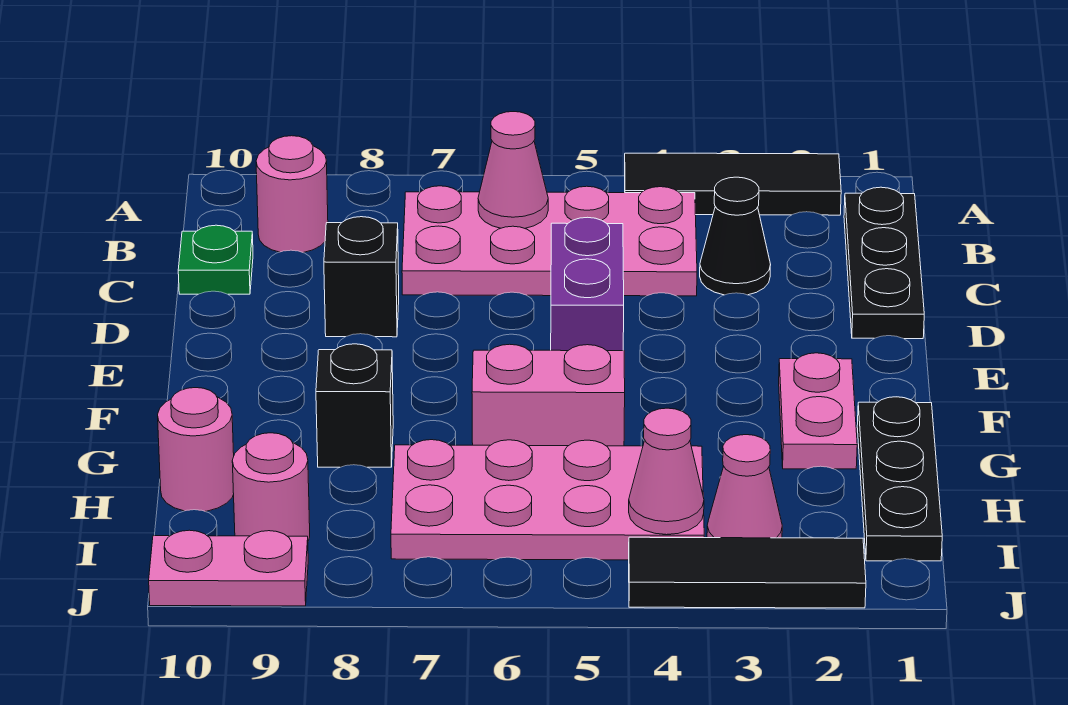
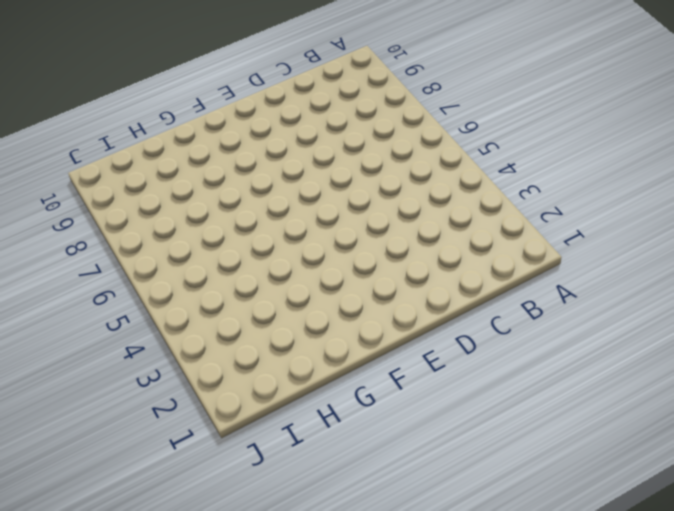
none -> black 1x3 tile [625,153,841,215]
none -> black 1x3 plate [844,187,924,339]
none -> pink 2x4 plate [402,186,697,296]

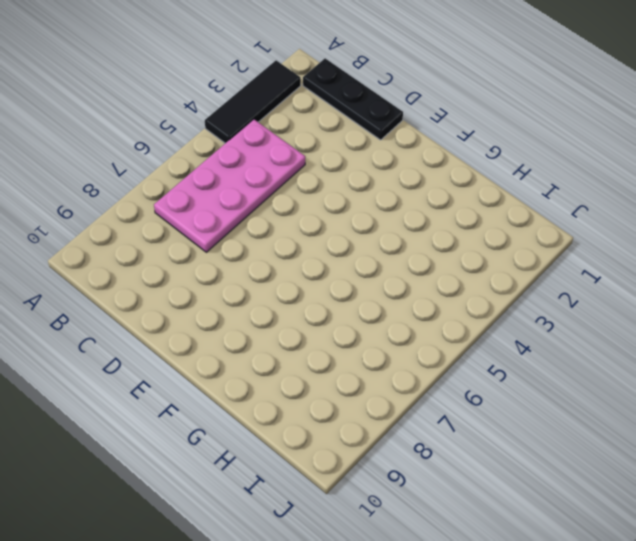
none -> pink 1x1 round brick [256,136,328,253]
none -> black 1x1 cone [700,177,771,295]
none -> green 1x1 plate [178,225,253,294]

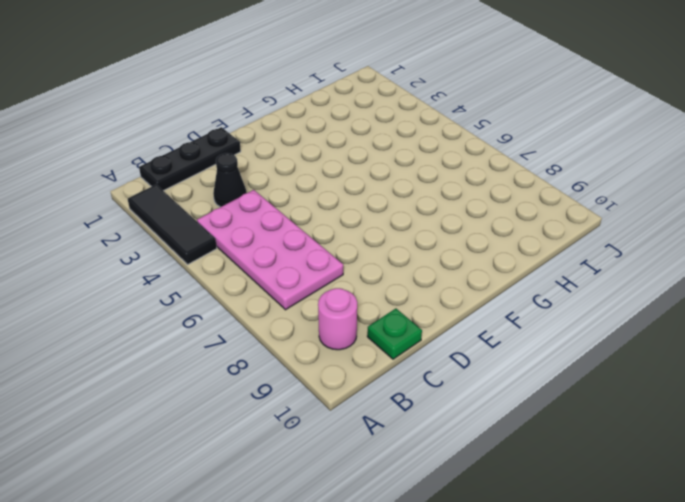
none -> purple 1x2 brick [551,217,624,351]
none -> black 1x1 brick [324,217,399,337]
none -> pink 1x2 plate [779,353,857,469]

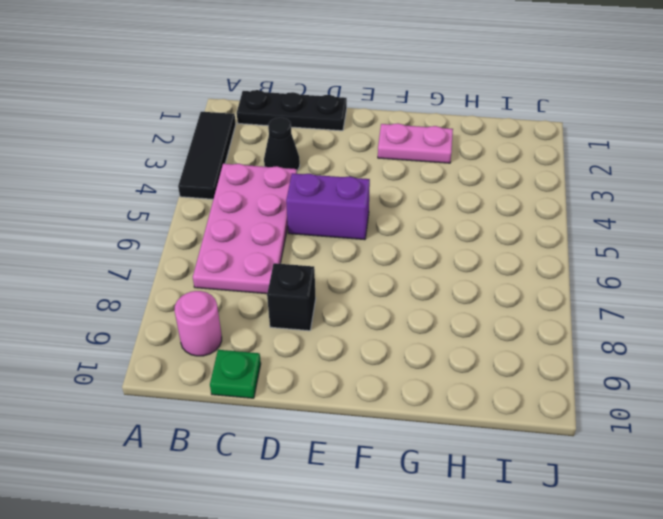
none -> black 1x3 plate [857,397,942,561]
none -> pink 1x2 brick [472,344,625,446]
none -> black 1x1 brick [316,344,393,467]

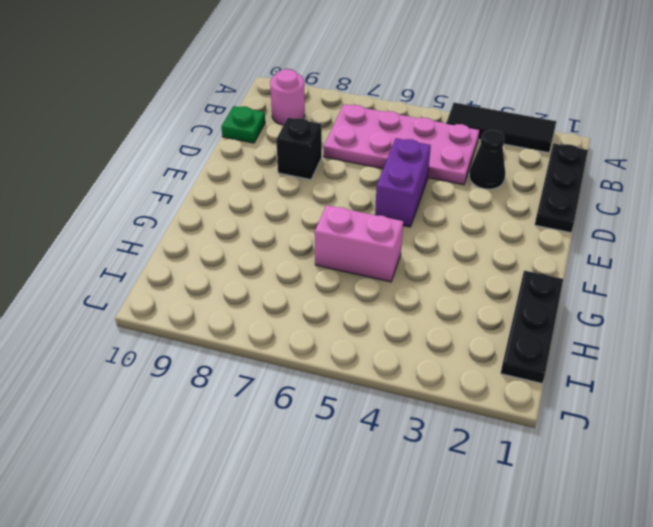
none -> pink 1x2 plate [779,353,857,469]
none -> black 1x1 brick [316,344,393,467]
none -> pink 2x4 plate [391,440,704,560]

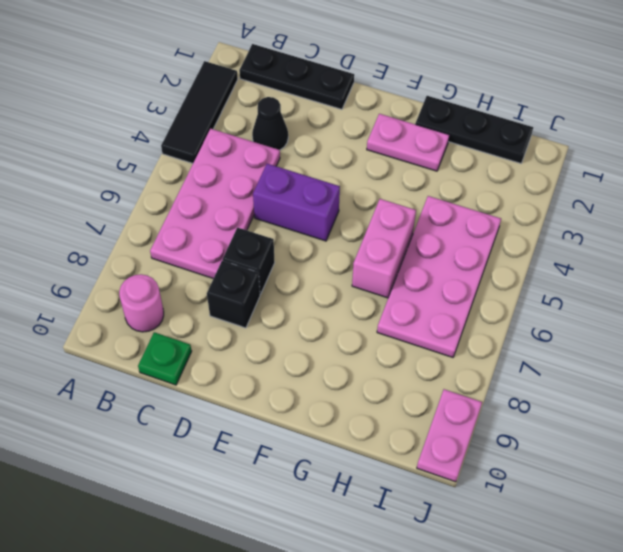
black 1x1 brick [223,228,275,294] -> black 1x1 brick moved to [316,344,393,467]
none -> pink 1x1 round brick [158,388,234,511]
none -> pink 1x1 cone [707,435,782,538]
none -> pink 1x1 round brick [232,433,310,541]

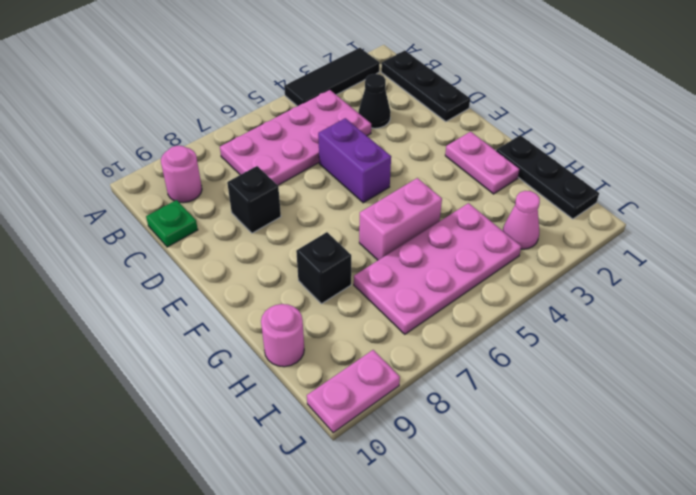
none -> pink 1x1 round brick [232,433,310,541]
none -> black 1x3 tile [629,537,866,608]
none -> pink 1x1 cone [478,112,548,228]

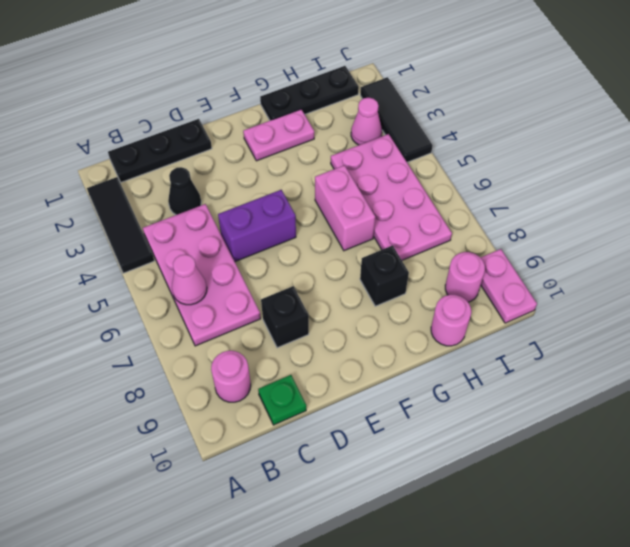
none -> pink 1x1 cone [629,408,704,535]

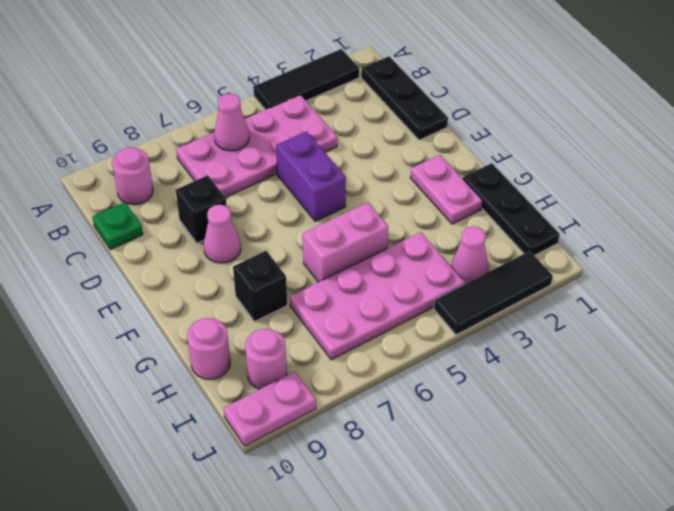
pink 1x1 cone [204,205,241,263] -> pink 1x1 cone moved to [629,408,704,535]
none -> black 1x1 cone [700,177,771,295]

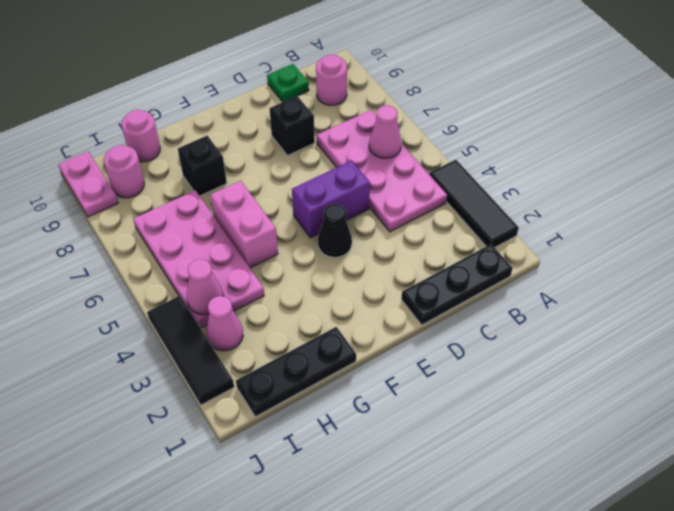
black 1x1 cone [318,204,352,257] -> black 1x1 cone moved to [700,177,771,295]
none -> pink 1x2 plate [779,353,857,469]

